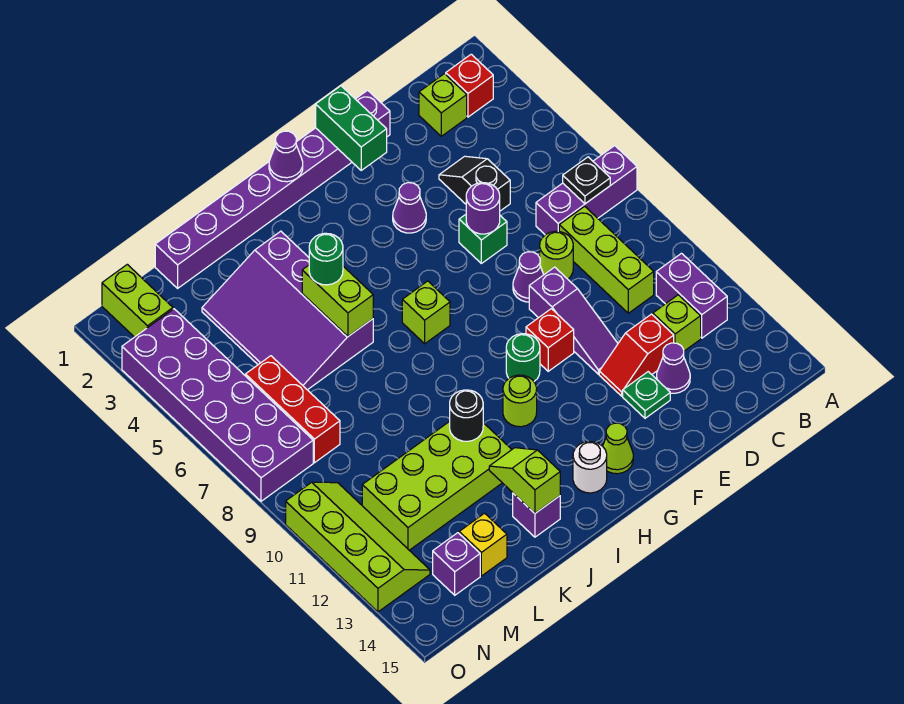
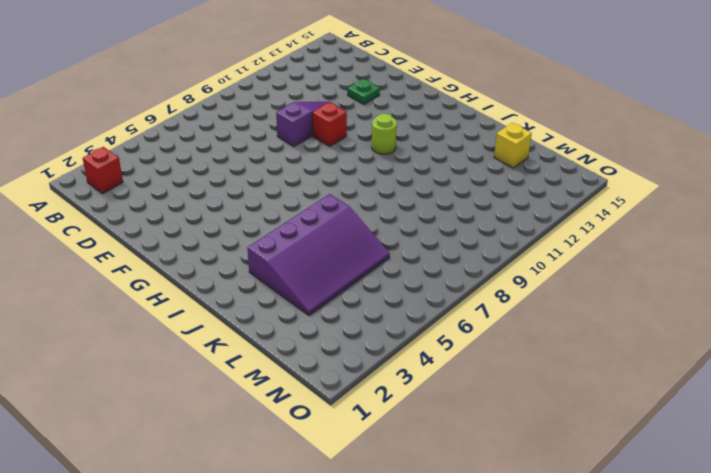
none -> purple 1x3 brick [536,146,637,235]
none -> purple 1x2 brick [656,253,727,338]
none -> lime 1x1 brick [419,74,467,136]
none -> lime 1x3 brick [559,206,654,313]

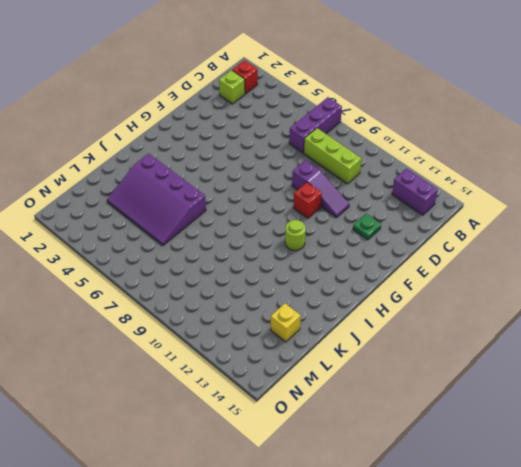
purple 1x2 brick [392,168,438,215] -> purple 1x2 brick moved to [656,253,727,338]
none -> lime 1x1 brick [653,295,701,351]
none -> black 1x2 slope [439,156,510,211]
none -> lime 1x1 round brick [540,231,573,279]
none -> red 1x2 slope [599,314,674,396]

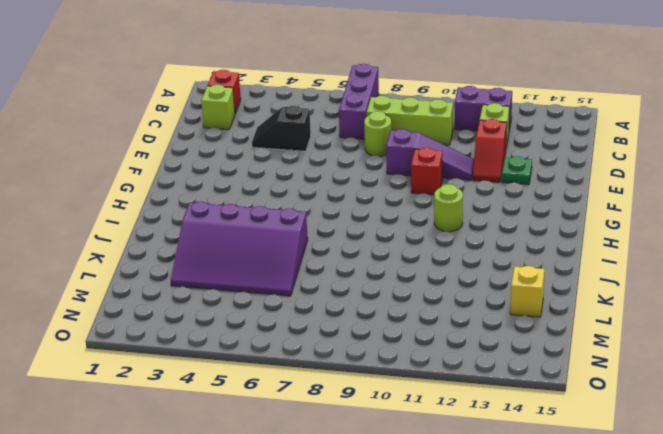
none -> purple 1x1 cone [657,343,690,393]
none -> purple 1x8 brick [155,90,390,288]
none -> green 1x1 brick [459,215,507,263]
none -> purple 1x1 cone [513,252,544,302]

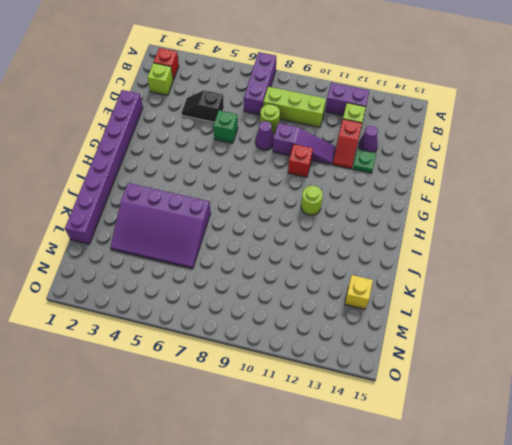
none -> purple 1x1 cone [393,183,426,233]
none -> green 1x1 round brick [506,334,540,381]
none -> lime 1x1 cone [603,423,633,474]
none -> lime 1x1 brick [402,281,450,344]

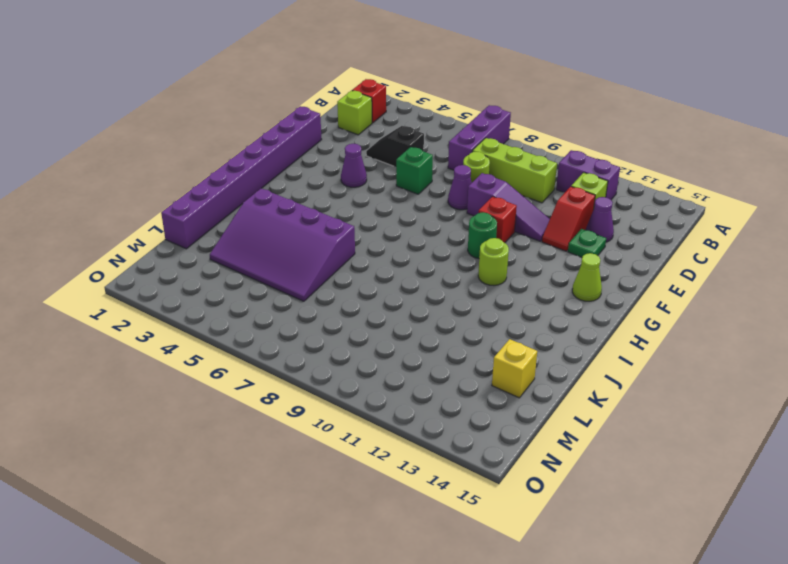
none -> lime 1x1 brick [402,281,450,344]
none -> white 1x1 round brick [573,441,607,493]
none -> lime 2x4 brick [362,421,512,550]
none -> purple 1x1 brick [513,493,560,537]

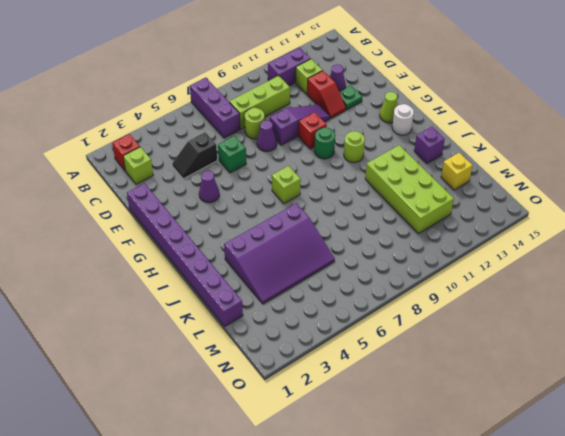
none -> red 1x3 brick [245,356,340,463]
none -> purple 1x1 brick [433,533,480,595]
none -> lime 1x2 brick [102,264,173,337]
none -> purple 2x6 brick [122,309,313,501]

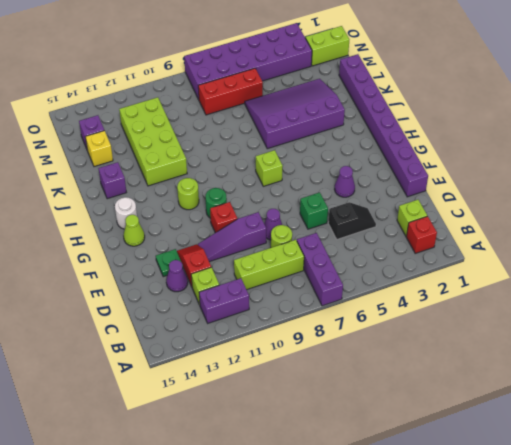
none -> lime 2x4 slope [286,482,430,612]
none -> black 1x1 plate [563,157,610,204]
none -> purple 1x1 round brick [466,183,500,234]
none -> green 1x2 brick [316,86,387,170]

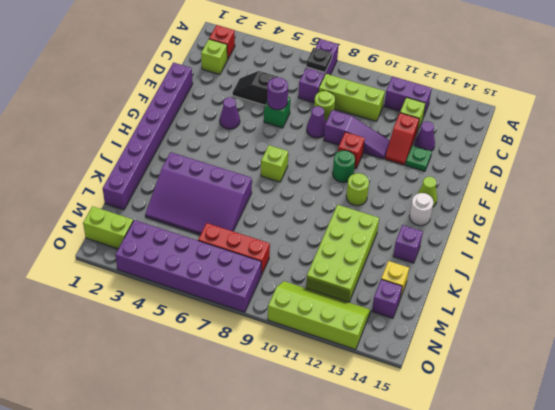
none -> green 1x2 brick [316,86,387,170]
none -> purple 1x1 cone [269,131,303,182]
none -> lime 1x2 brick [302,265,373,336]
none -> black 1x1 round brick [450,390,483,441]

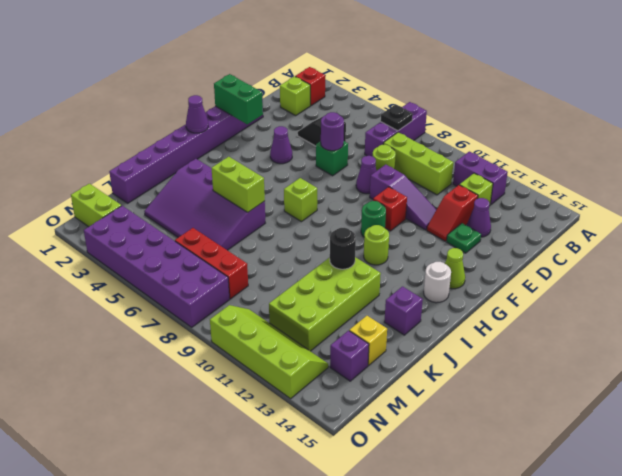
none -> lime 1x2 slope [489,448,560,513]
none -> green 1x1 round brick [309,233,343,285]

